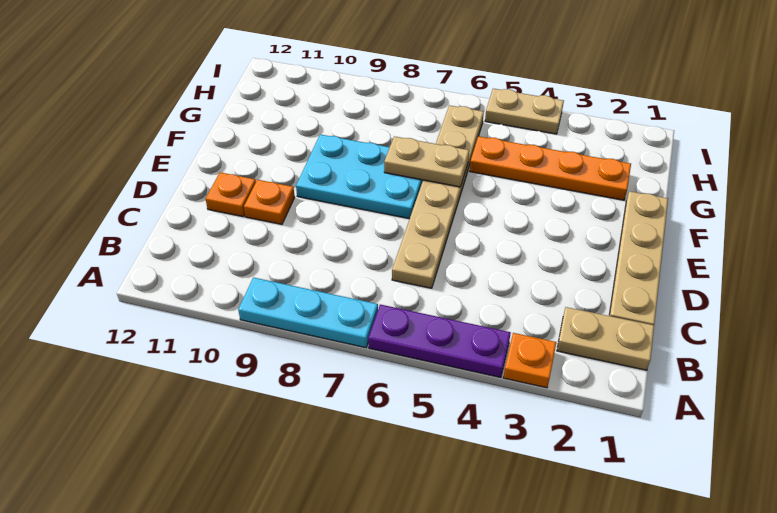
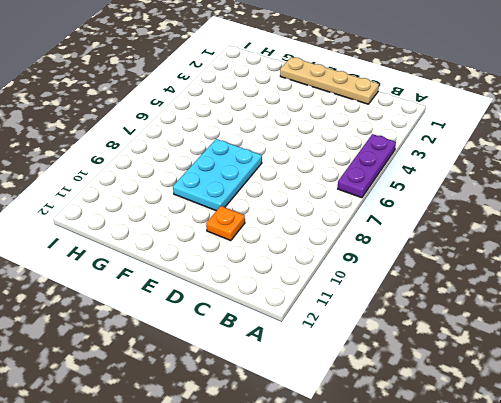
none -> orange 1x1 plate [503,333,556,388]
none -> cyan 1x3 plate [238,277,378,348]
none -> tan 1x2 plate [557,307,654,370]

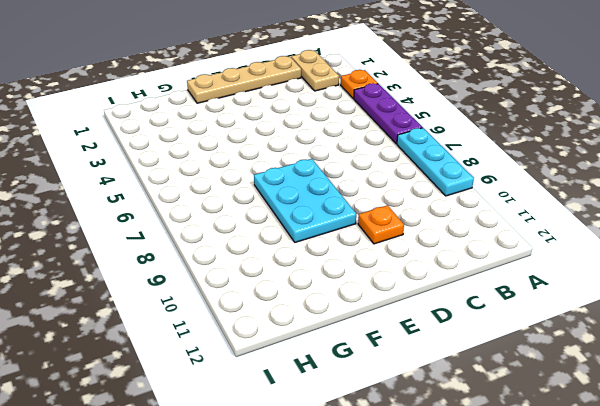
none -> tan 1x6 plate [392,105,484,288]
none -> orange 1x1 plate [206,172,256,217]
none -> orange 1x4 plate [470,136,631,200]

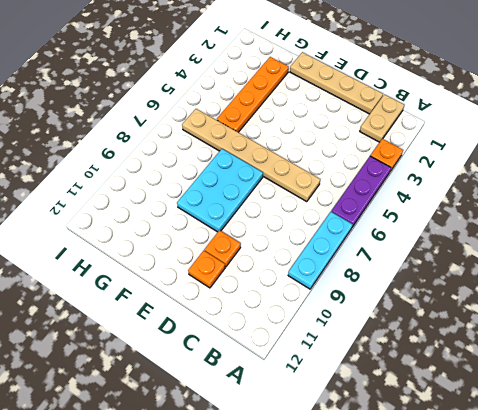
none -> tan 1x2 plate [485,89,564,134]
none -> tan 1x2 plate [384,136,469,187]

